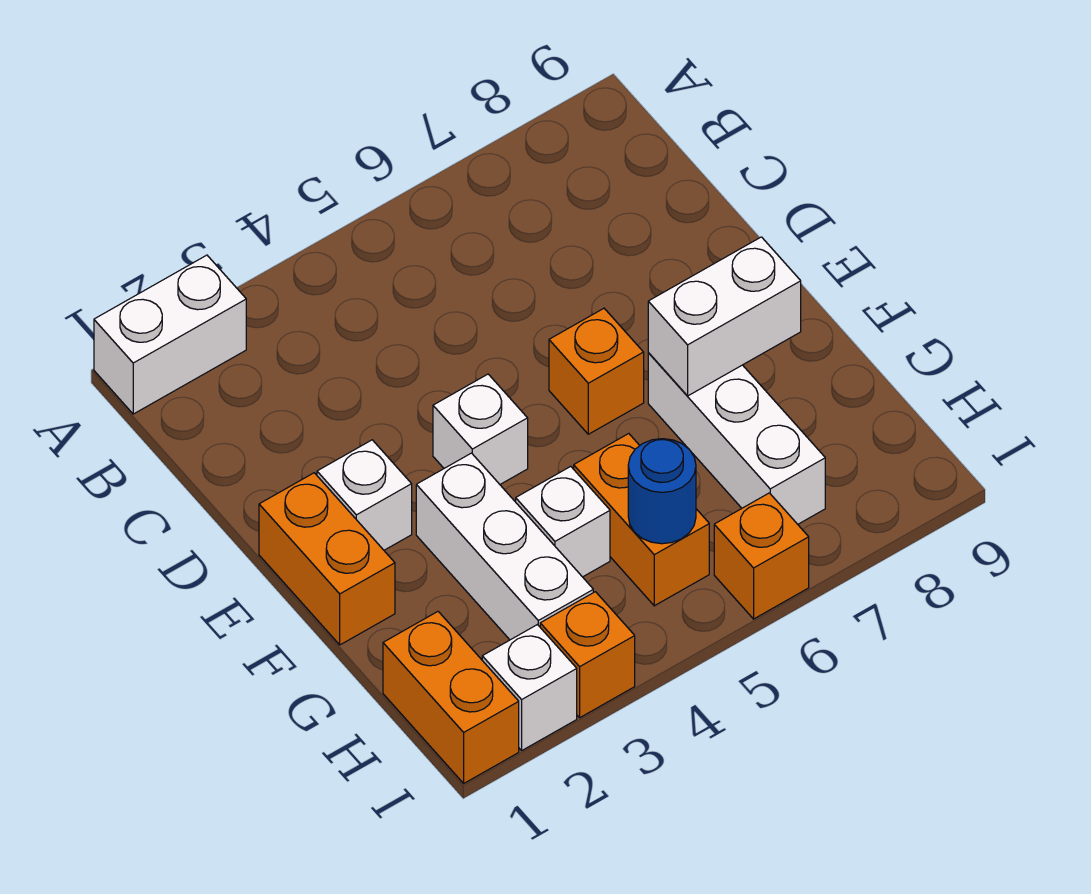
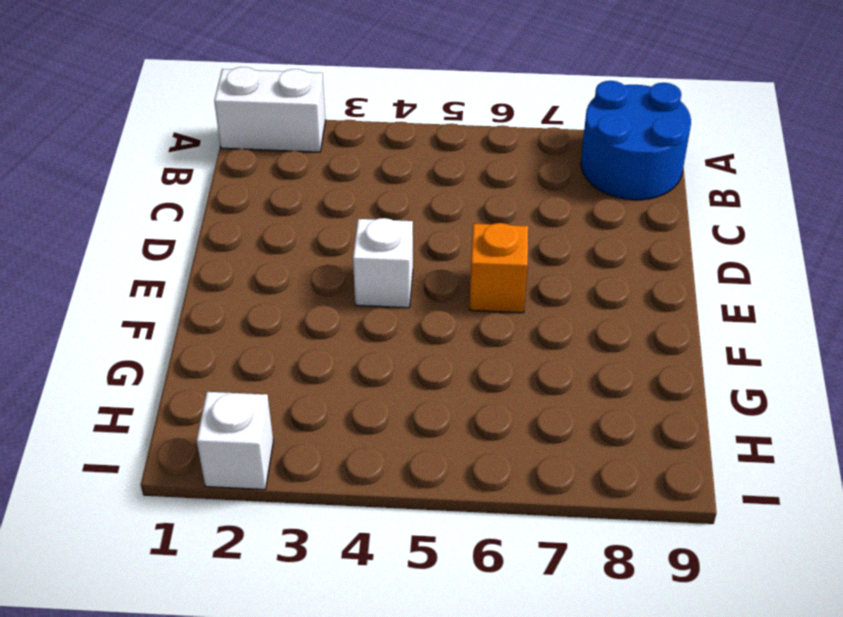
blue 2x2 round brick [581,81,691,200] -> none
none -> orange 1x2 brick [259,473,395,645]
none -> white 1x1 brick [317,440,412,550]
none -> white 1x3 brick [416,453,593,640]

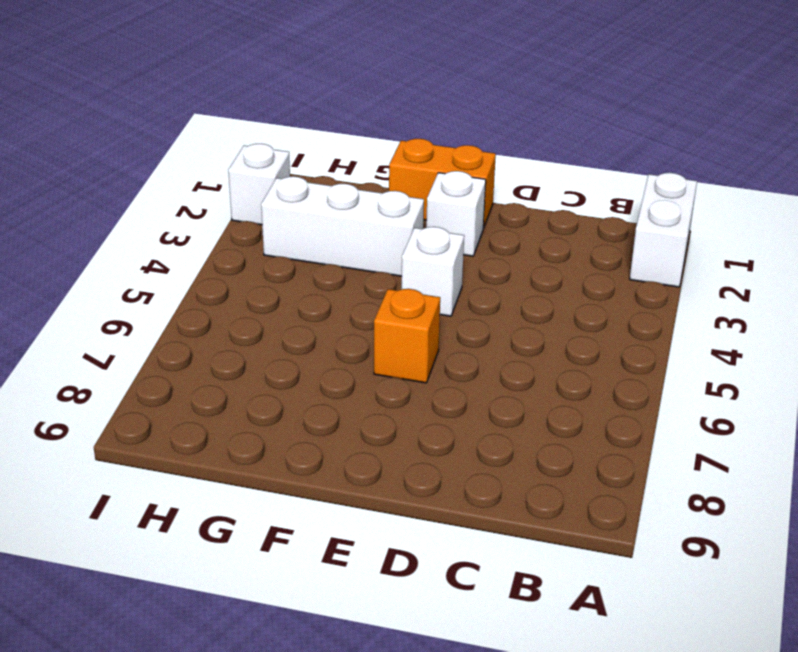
none -> white 1x3 brick [648,353,825,524]
none -> white 1x1 brick [516,466,610,577]
none -> orange 1x2 brick [574,434,709,606]

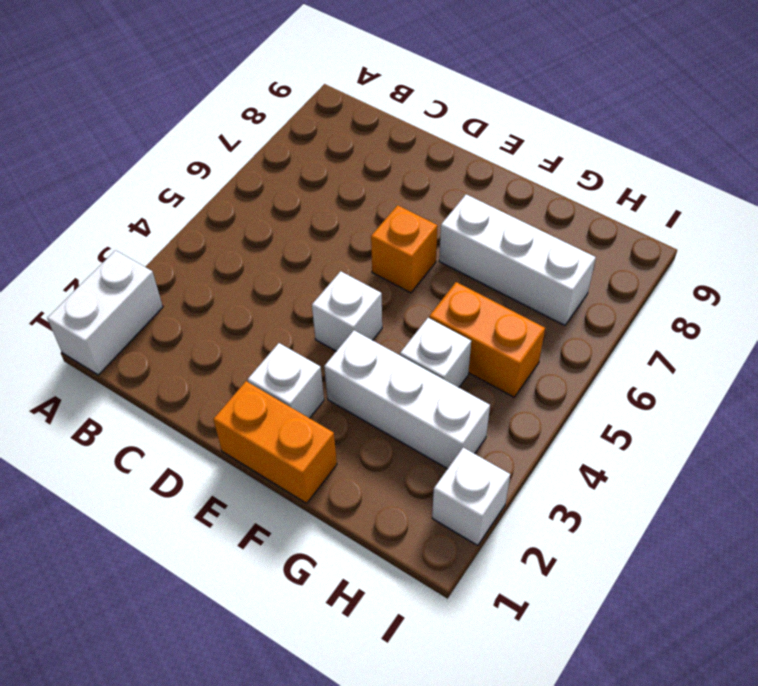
none -> orange 1x2 brick [383,612,519,783]
none -> orange 1x1 brick [540,592,635,718]
none -> orange 1x1 brick [714,493,809,619]

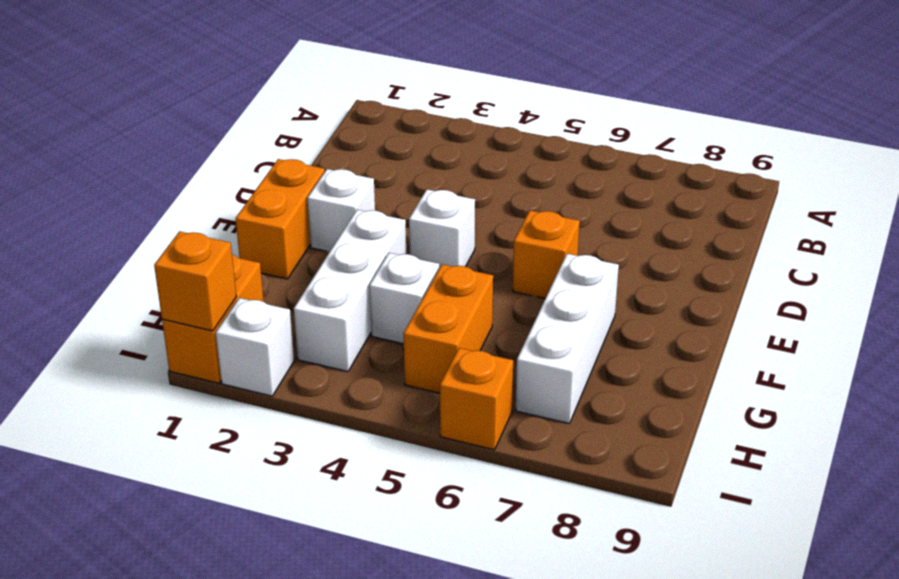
orange 1x1 brick [154,231,236,331] -> orange 1x1 brick moved to [540,592,635,718]
none -> white 1x2 brick [94,255,246,414]
none -> white 1x2 brick [648,237,801,396]
none -> blue 1x1 round brick [628,439,696,544]

